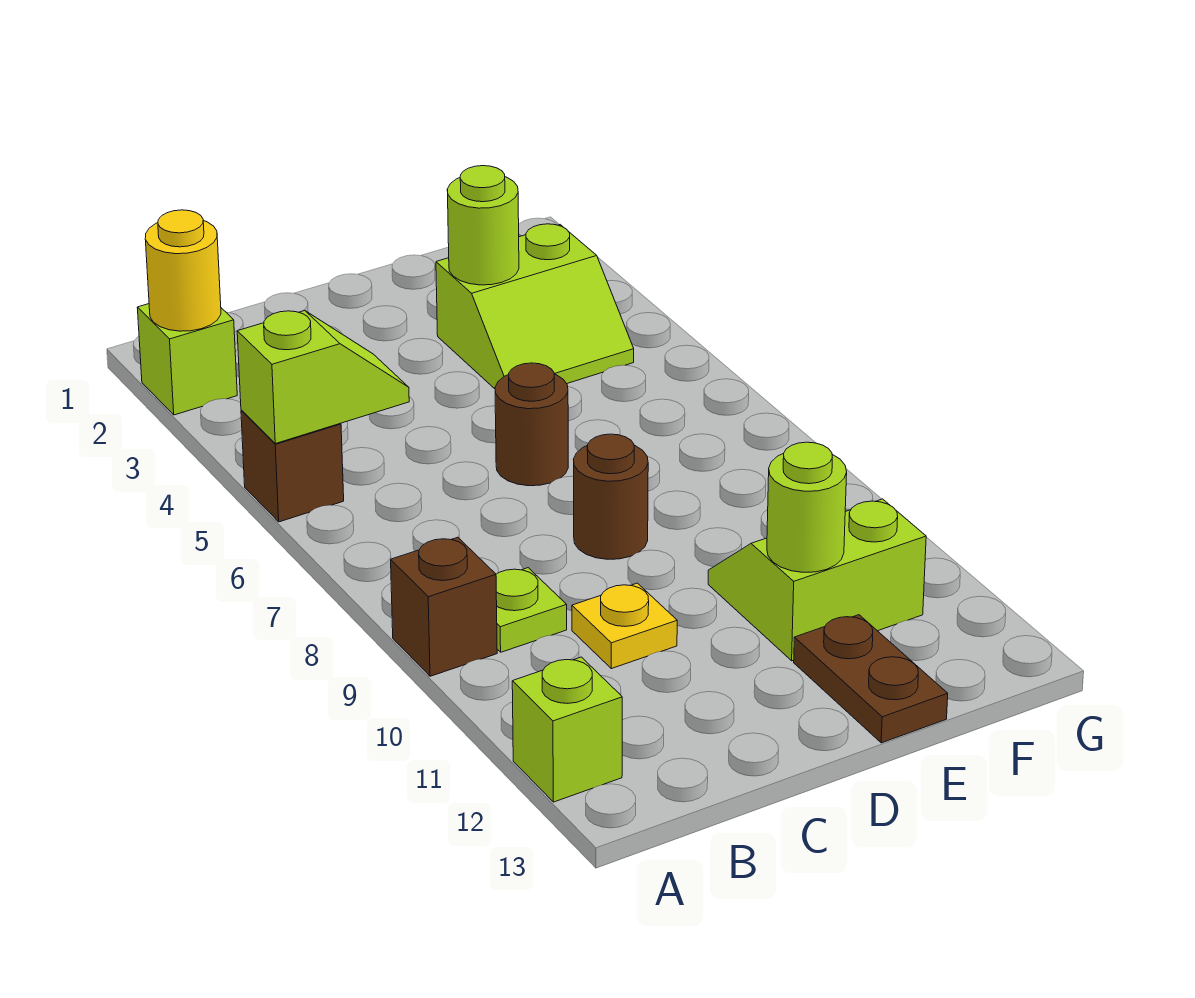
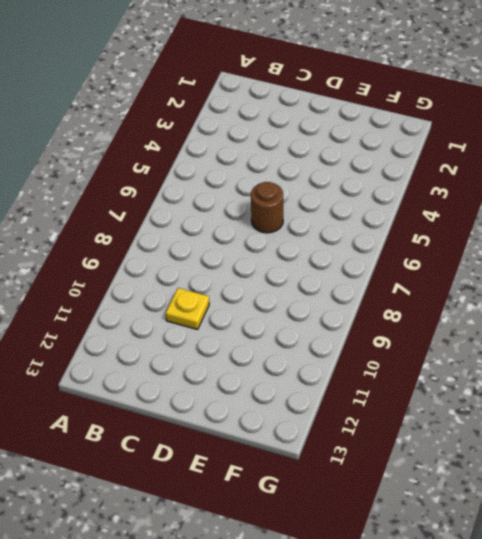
none -> lime 1x1 brick [137,304,237,415]
none -> brown 1x1 brick [241,410,344,522]
none -> brown 1x1 brick [391,537,497,676]

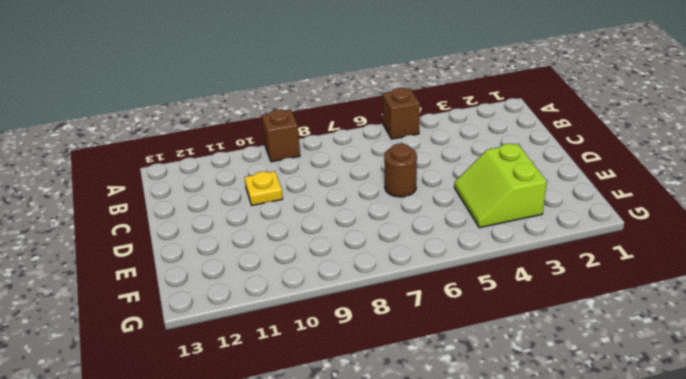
none -> lime 1x1 brick [137,304,237,415]
none -> lime 1x1 brick [512,657,622,802]
none -> lime 1x1 plate [496,568,567,652]

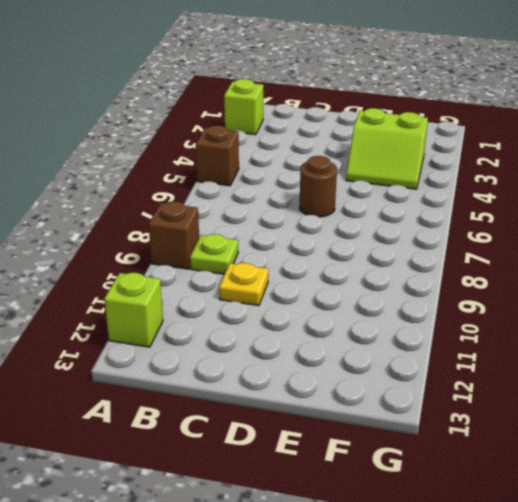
none -> brown 1x1 round brick [574,434,648,559]
none -> lime 2x2 slope [708,499,926,661]
none -> brown 1x2 plate [794,615,948,743]

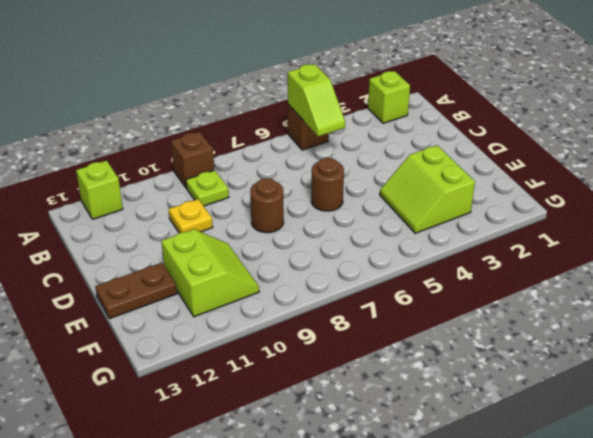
none -> yellow 1x1 round brick [145,210,221,331]
none -> lime 1x1 round brick [447,166,519,285]
none -> lime 1x1 round brick [767,442,847,572]

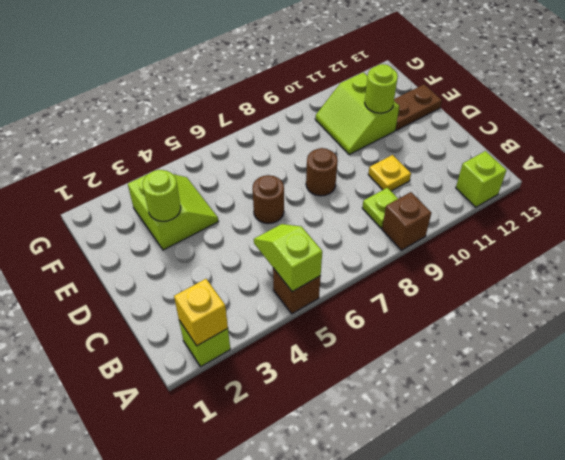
yellow 1x1 brick [174,279,228,346] -> yellow 1x1 round brick [145,210,221,331]

